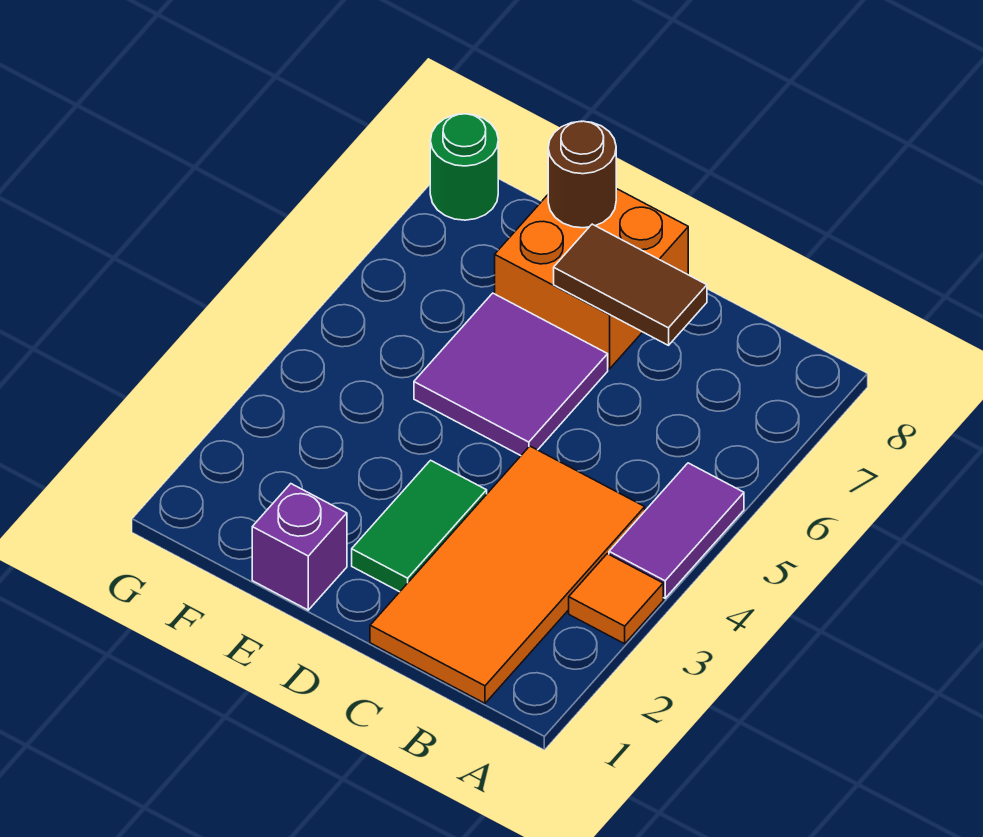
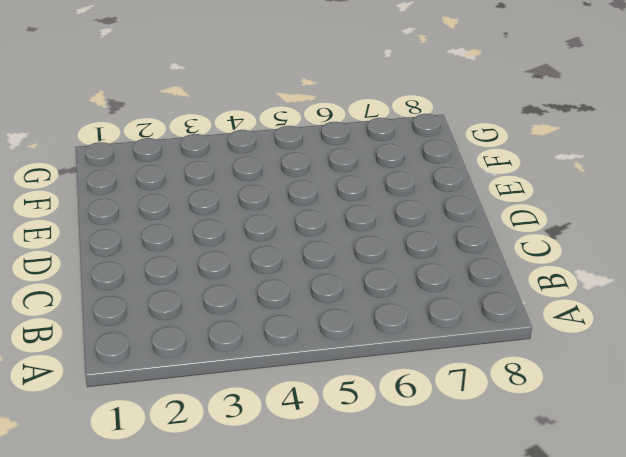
none -> orange 1x1 tile [569,554,663,644]
none -> purple 1x2 tile [609,463,744,598]

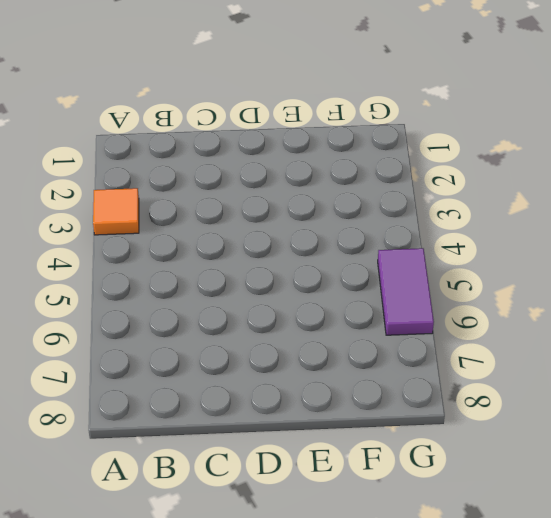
purple 1x2 tile [378,248,434,335] -> purple 1x2 tile moved to [609,463,744,598]
none -> orange 2x4 tile [370,446,645,703]
none -> green 1x2 tile [352,460,487,592]

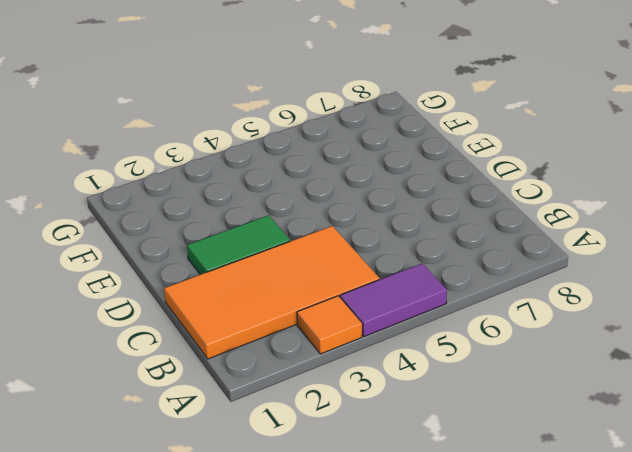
none -> purple 2x2 tile [414,293,608,456]
none -> orange 2x2 brick [495,189,688,369]

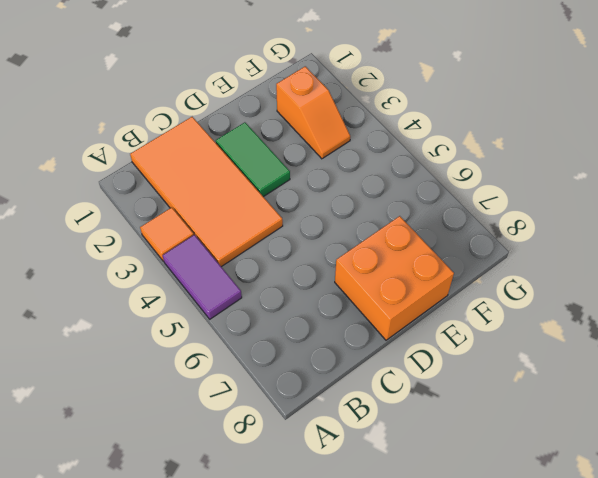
orange 1x2 slope [276,66,350,159] -> none
none -> purple 2x2 tile [414,293,608,456]
none -> purple 1x1 brick [252,484,347,610]

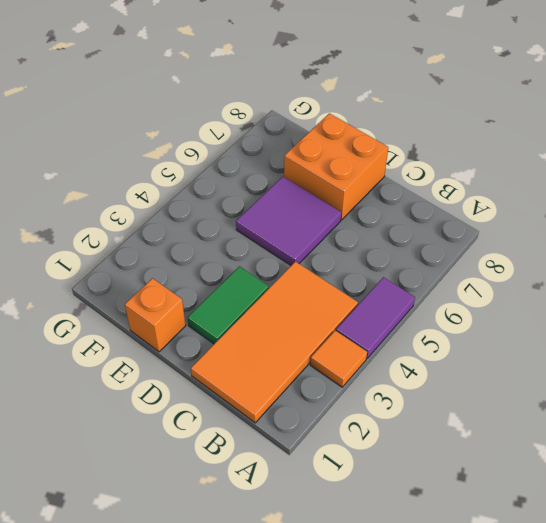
orange 1x1 brick [125,278,186,352] -> purple 1x1 brick [252,484,347,610]
none -> green 1x1 round brick [430,114,498,220]
none -> brown 1x2 tile [554,224,707,345]

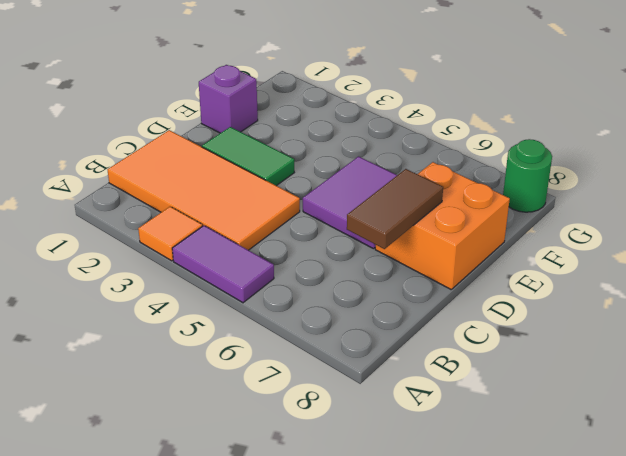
none -> brown 1x1 round brick [548,121,616,228]

